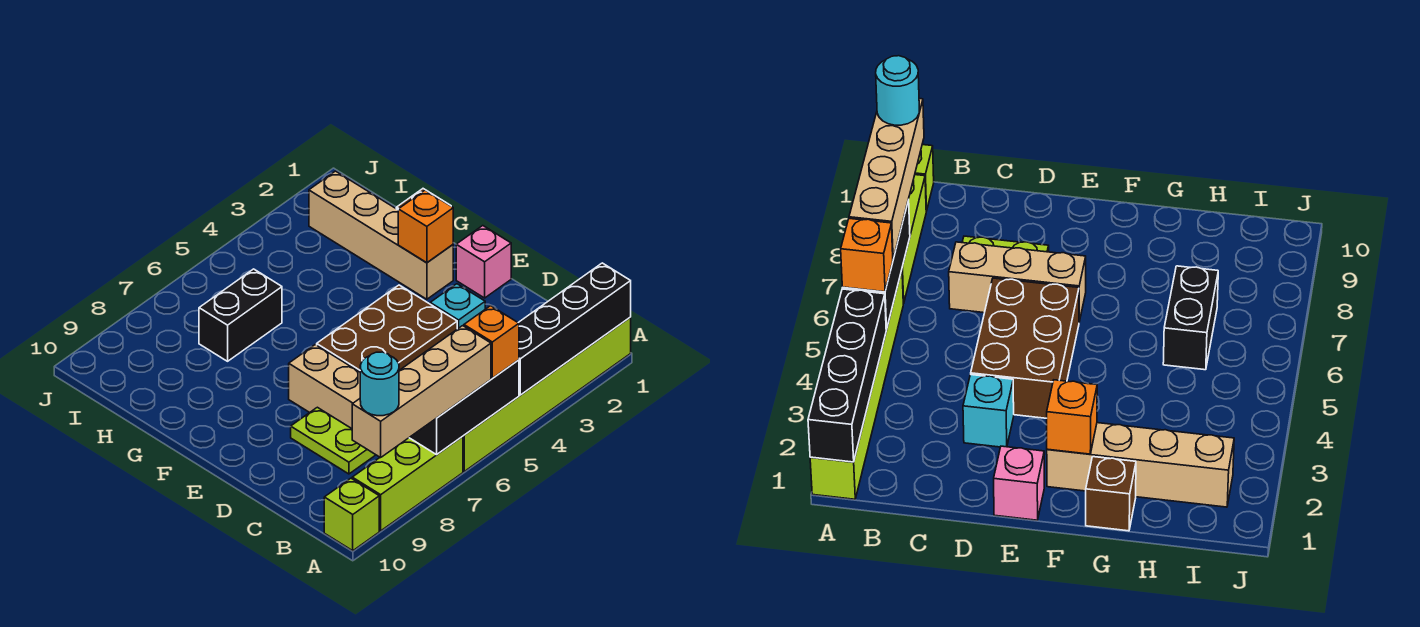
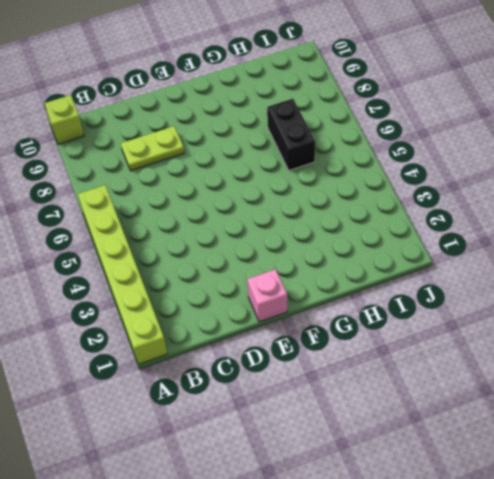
none -> lime 1x3 brick [352,436,463,531]
none -> tan 1x3 brick [289,345,360,429]
none -> cyan 1x1 brick [430,284,485,329]

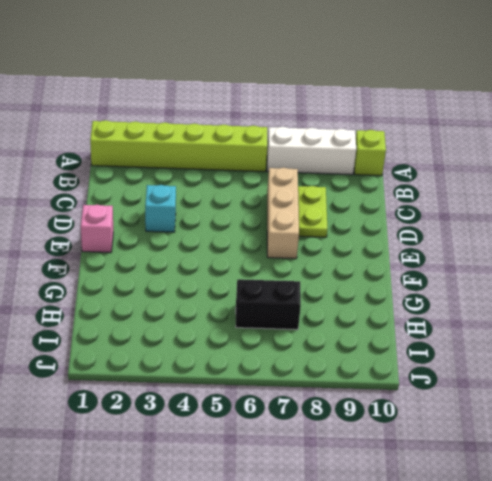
white 1x3 brick [267,127,356,175] -> lime 1x3 brick [352,436,463,531]
none -> brown 2x3 brick [317,285,457,372]
none -> tan 1x4 brick [309,171,453,299]
none -> brown 1x1 brick [1086,457,1136,531]

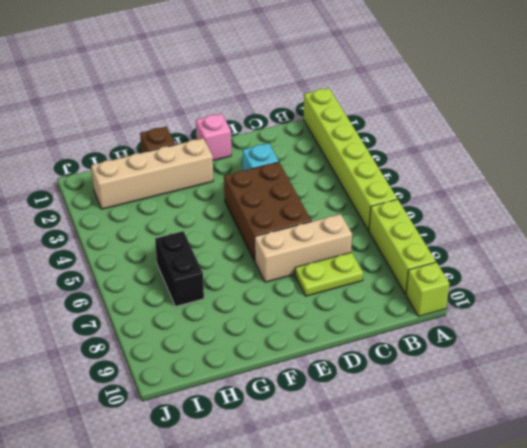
none -> black 1x4 brick [518,263,631,395]
none -> black 1x3 brick [409,360,519,455]
none -> orange 1x1 brick [398,190,453,263]

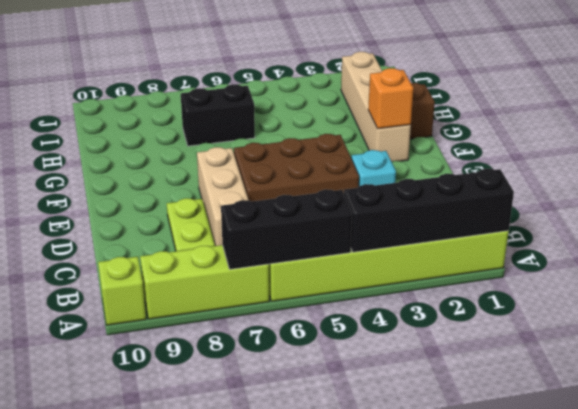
none -> pink 1x1 brick [456,226,511,298]
none -> orange 1x1 brick [464,306,519,378]
none -> tan 1x4 brick [352,326,491,457]

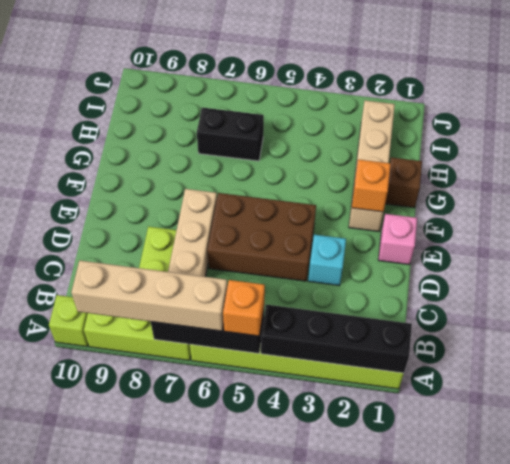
none -> cyan 1x1 round brick [360,352,399,416]

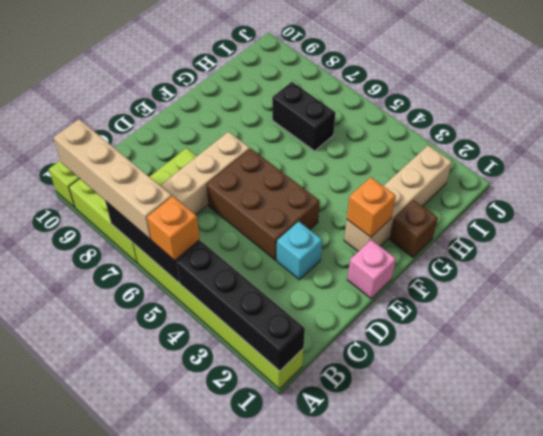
none -> cyan 1x1 round brick [360,352,399,416]

